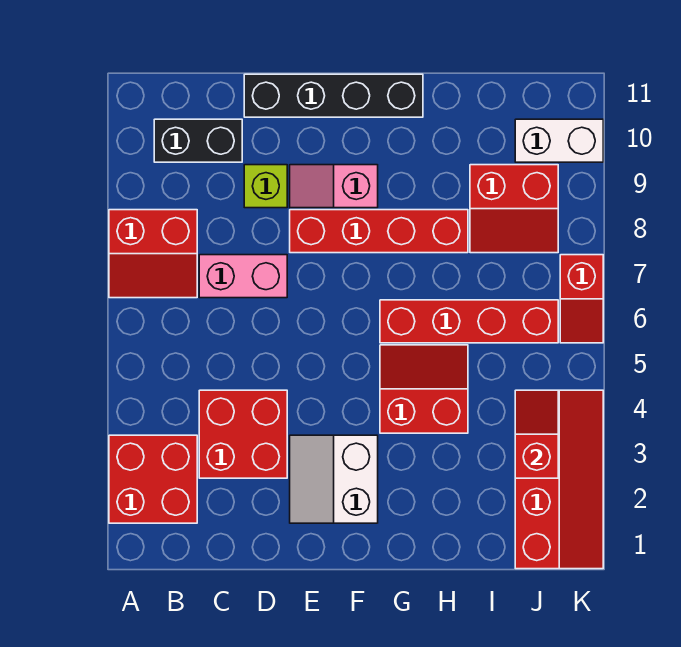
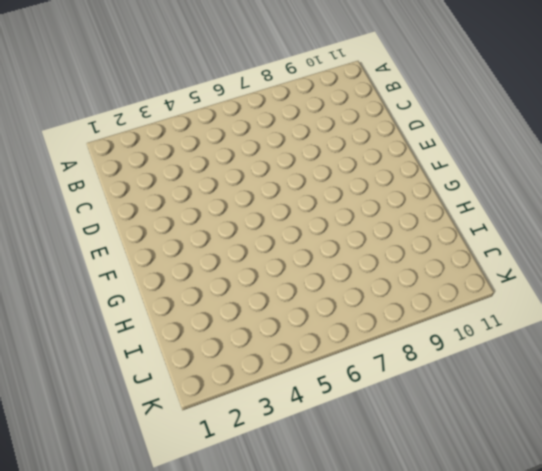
none -> red 2x2 brick [109,435,197,523]
none -> red 2x2 slope [109,210,197,298]
none -> black 1x2 brick [154,119,242,162]

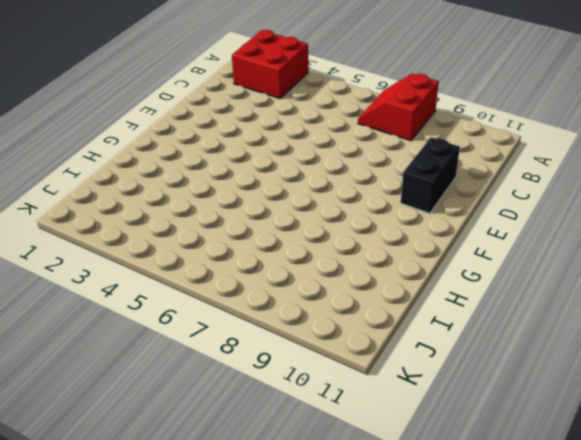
black 1x2 brick [401,137,460,213] -> black 1x2 brick moved to [154,119,242,162]
none -> red 2x2 brick [199,390,287,478]
none -> pink 1x2 brick [199,255,287,298]
none -> lime 1x1 brick [244,165,287,208]

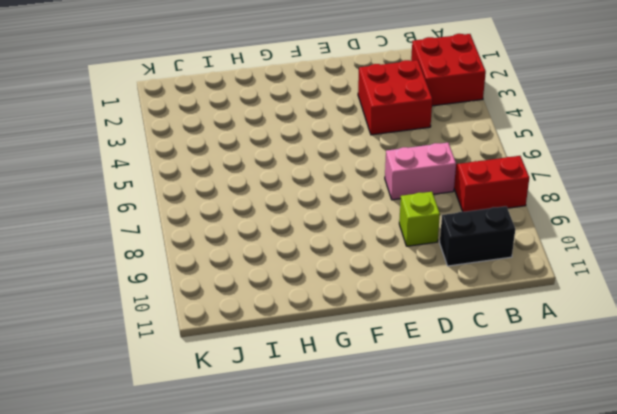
none -> black 1x4 brick [244,74,423,117]
none -> white 2x2 slope [290,435,378,523]
none -> red 1x4 brick [290,210,468,253]

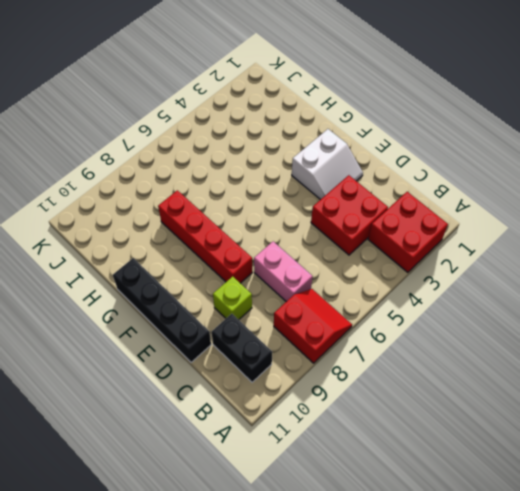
none -> pink 1x2 slope [290,165,378,208]
none -> red 2x2 slope [380,345,468,433]
none -> red 1x4 brick [380,300,558,343]

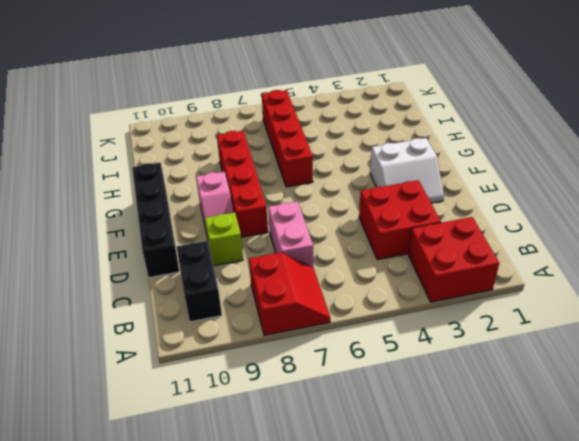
none -> red 2x2 slope [380,345,468,433]
none -> red 2x2 slope [470,165,558,253]
none -> red 2x4 slope [515,390,603,569]

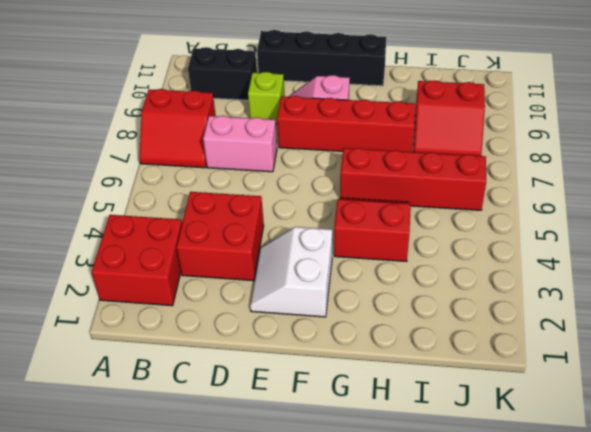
none -> red 2x4 slope [515,390,603,569]
none -> white 1x2 brick [515,119,603,162]
none -> red 1x2 slope [560,255,603,343]

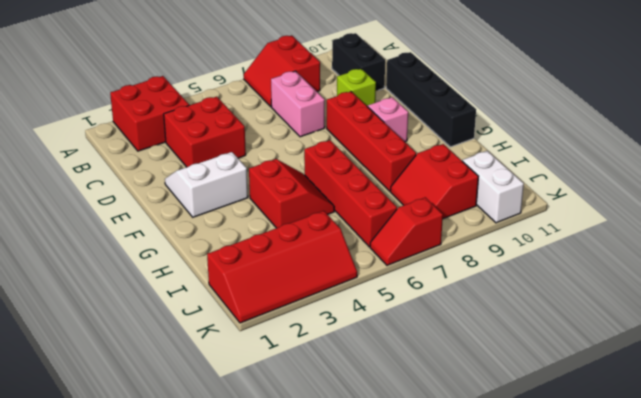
none -> red 1x2 slope [515,390,558,478]

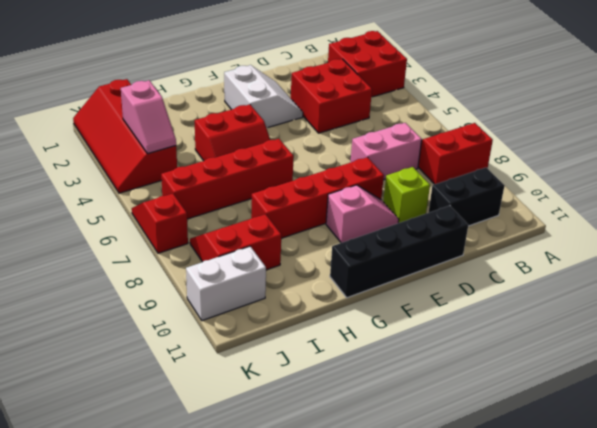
pink 1x2 slope [121,80,176,154] -> red 1x2 slope [515,390,558,478]

